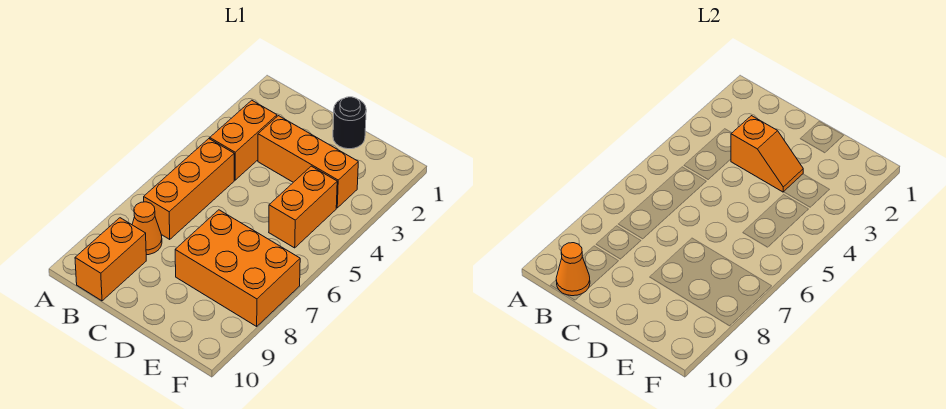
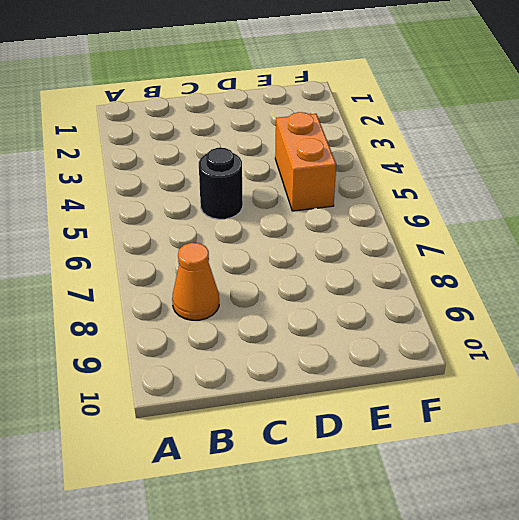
black 1x1 round brick [199,148,243,219] -> black 1x1 round brick moved to [333,97,366,149]
none -> orange 1x2 brick [210,100,277,180]
none -> orange 1x3 brick [144,139,234,240]

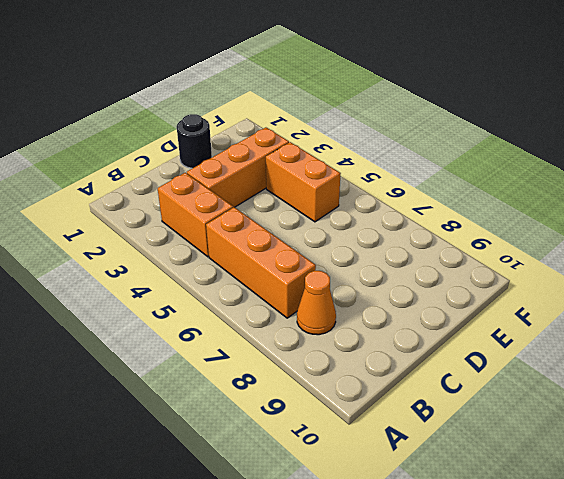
none -> orange 1x2 brick [75,218,146,301]
none -> orange 2x3 brick [175,210,300,326]

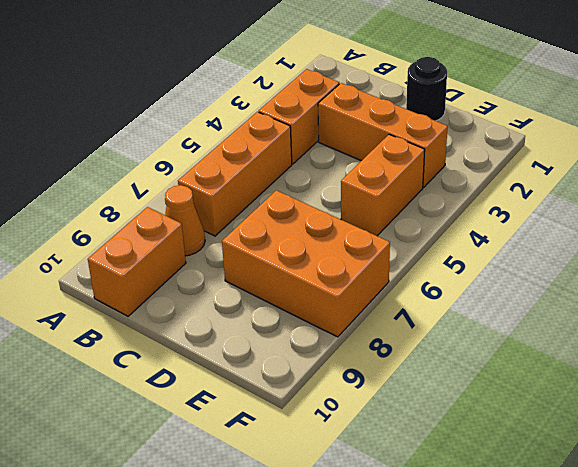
none -> orange 1x1 cone [556,243,590,296]
none -> orange 1x2 slope [731,116,803,192]

